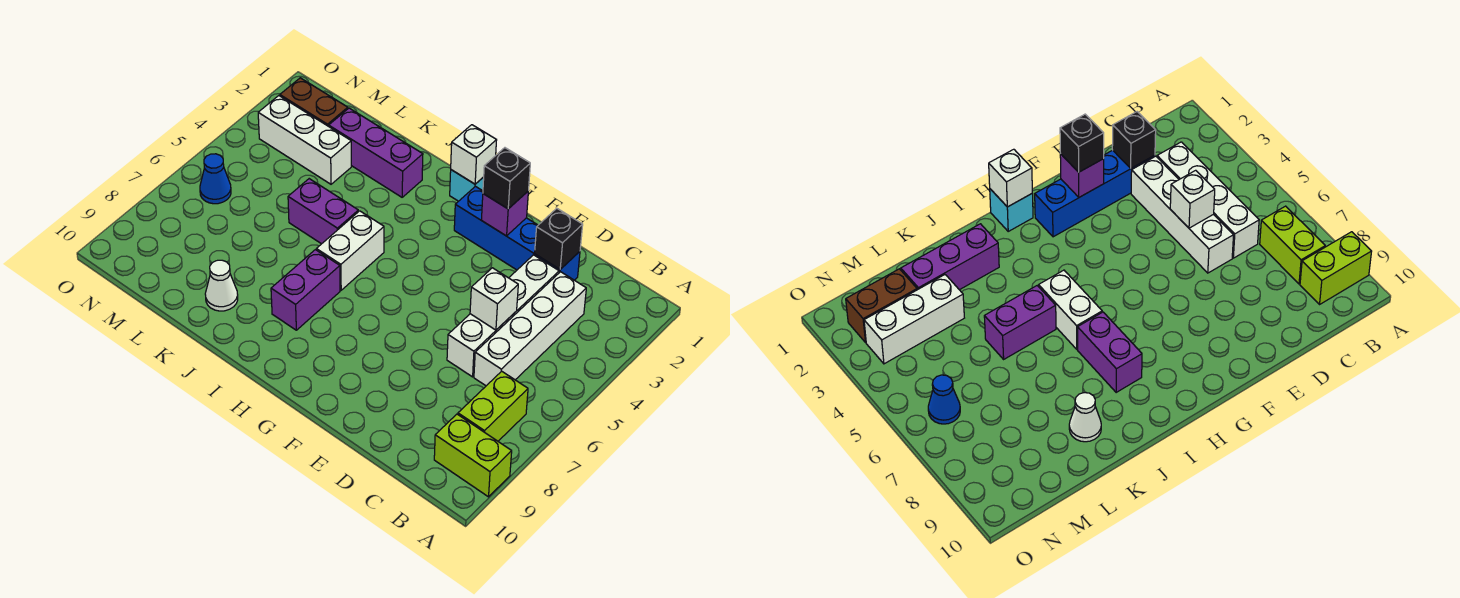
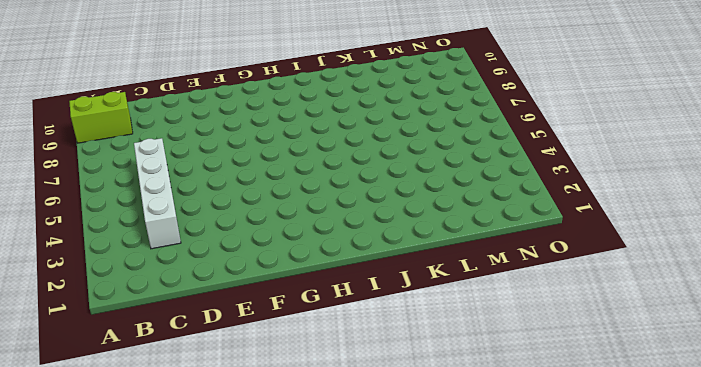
none -> lime 1x2 brick [458,371,528,441]
none -> blue 1x4 brick [454,187,580,280]
none -> white 1x4 brick [447,255,559,377]

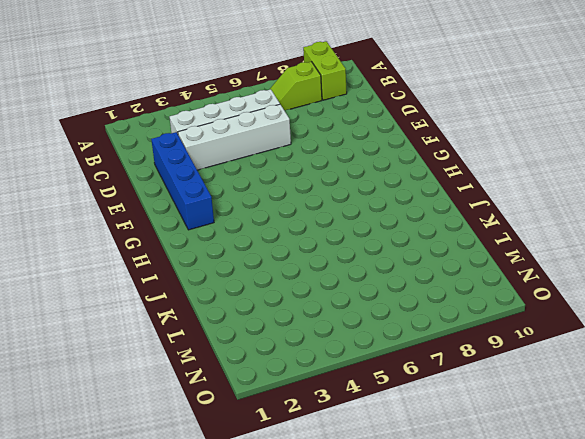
lime 1x2 slope [269,62,322,111] -> lime 1x2 brick [458,371,528,441]
none -> cyan 1x1 brick [450,170,484,201]
none -> white 1x2 brick [316,211,384,290]
none -> purple 1x2 brick [271,250,340,330]

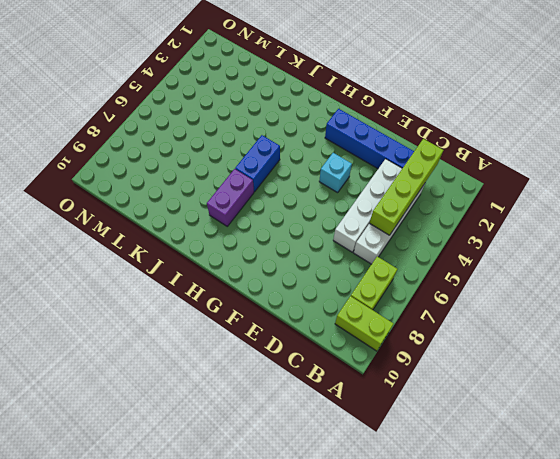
lime 1x4 brick [370,139,443,235] -> none
cyan 1x1 brick [319,153,352,193] -> cyan 1x1 brick moved to [450,170,484,201]
blue 1x2 brick [235,135,280,192] -> white 1x2 brick [316,211,384,290]
none -> purple 1x3 brick [329,108,423,197]
none -> purple 1x2 brick [288,179,358,244]
none -> white 1x1 cone [205,260,238,311]

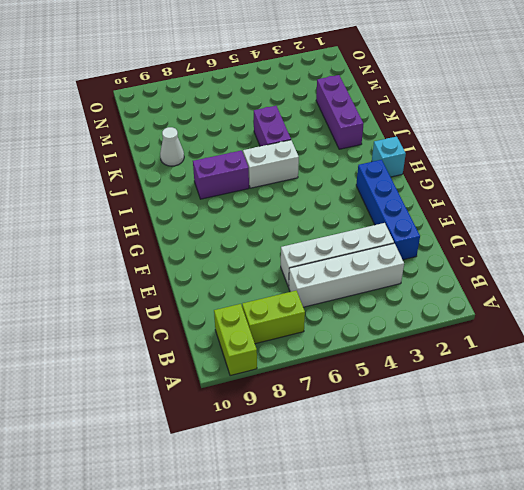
none -> white 1x3 brick [258,96,351,184]
none -> brown 1x2 brick [280,78,348,126]
none -> blue 1x1 cone [200,154,231,204]

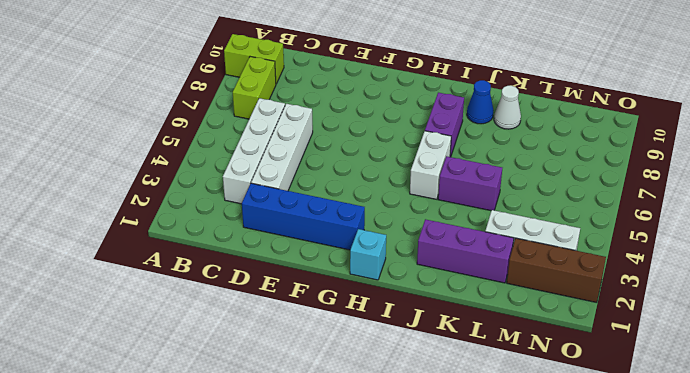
blue 1x1 cone [467,80,494,124] -> blue 1x1 cone moved to [200,154,231,204]
brown 1x3 brick [507,238,606,303] -> brown 1x2 brick [280,78,348,126]
none -> black 1x1 brick [535,208,583,269]
none -> white 1x1 brick [470,268,518,330]
none -> purple 1x1 brick [482,192,528,236]

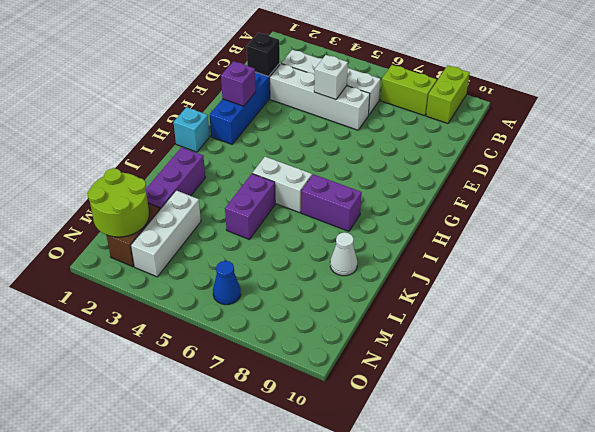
lime 2x2 round brick [87,168,149,237] -> none
none -> white 1x1 brick [451,125,497,184]
none -> black 1x1 brick [483,148,530,209]

